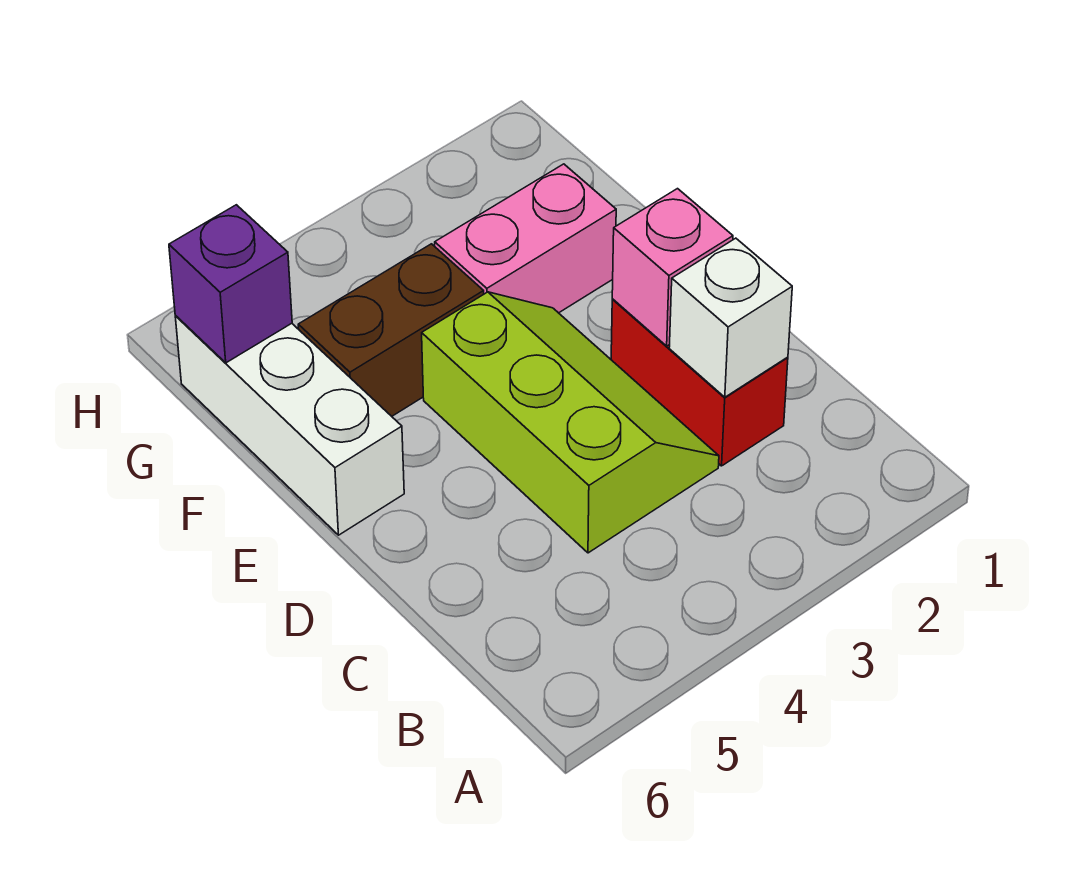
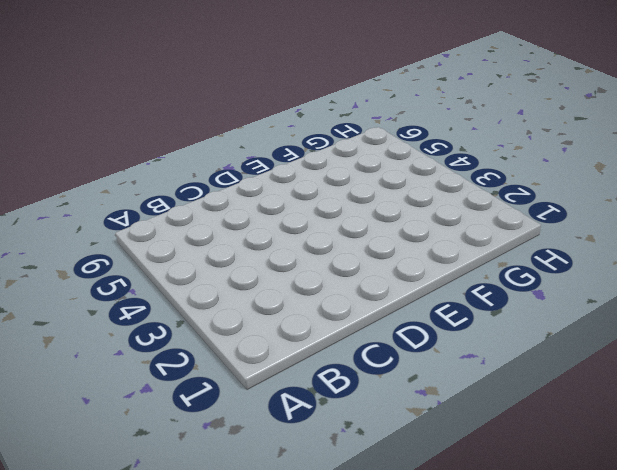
none -> red 1x2 brick [611,299,788,466]
none -> lime 2x3 slope [422,292,719,553]

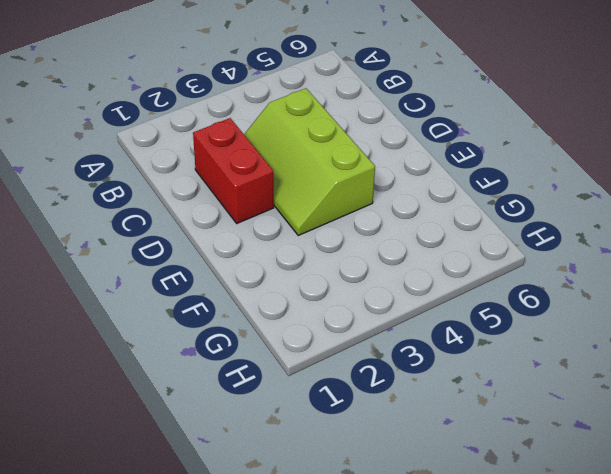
none -> white 1x3 brick [175,316,404,535]
none -> pink 1x2 brick [435,164,616,313]

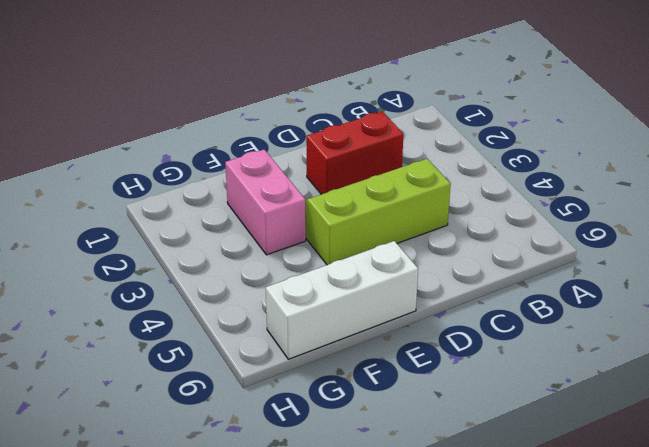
none -> brown 1x2 brick [298,244,484,416]
none -> white 1x1 brick [669,238,792,397]

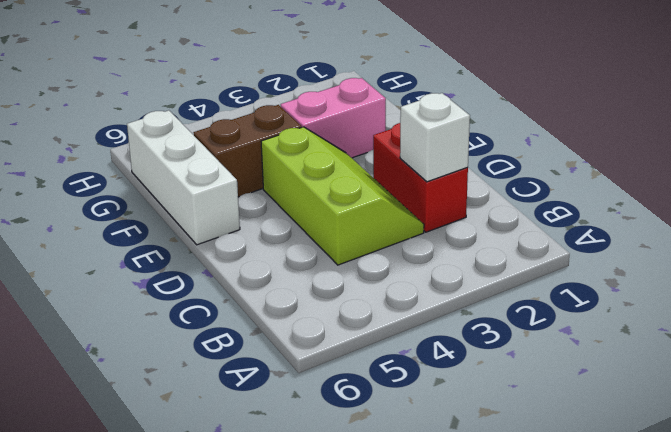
none -> pink 1x1 brick [612,189,733,346]
none -> purple 1x1 brick [169,205,292,363]

